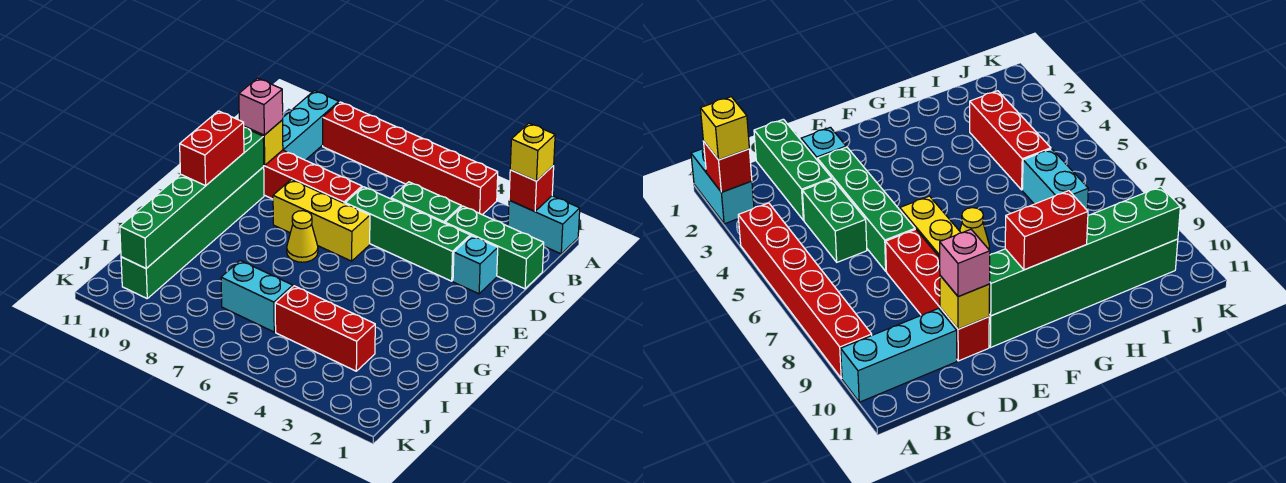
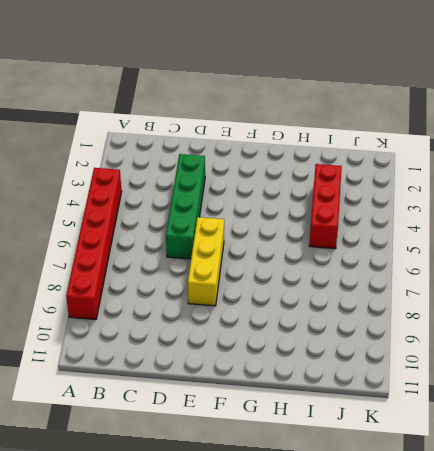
none -> cyan 1x2 brick [508,196,580,254]
none -> cyan 1x3 brick [283,91,339,160]
none -> green 1x3 brick [445,206,544,289]

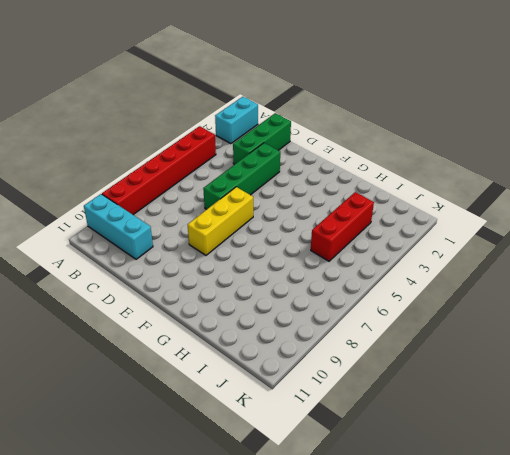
none -> green 1x2 brick [391,182,461,223]
none -> cyan 1x1 brick [453,236,498,294]
none -> red 1x4 brick [264,150,362,203]

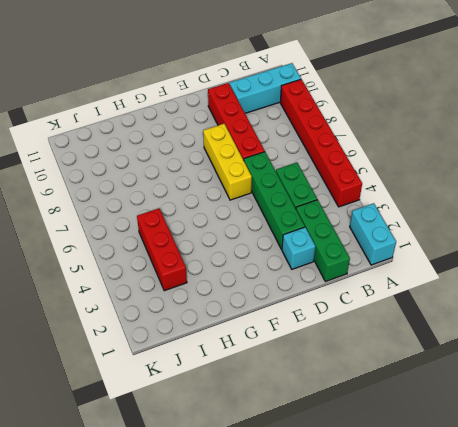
none -> green 1x6 brick [121,167,264,298]
none -> yellow 1x1 cone [287,211,318,262]
none -> cyan 1x2 brick [221,261,293,332]

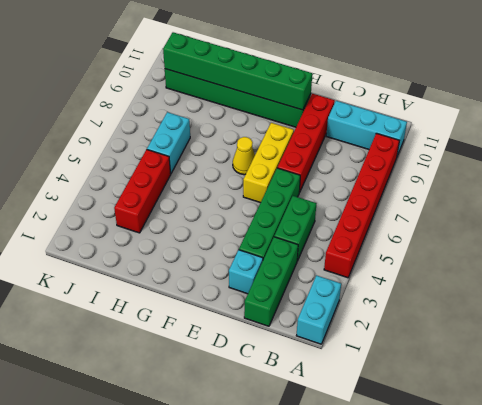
none -> red 1x1 brick [509,165,554,211]
none -> yellow 1x1 brick [244,120,283,166]
none -> yellow 1x1 brick [510,123,555,181]

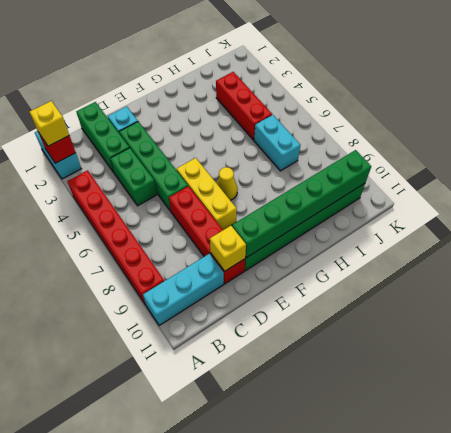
none -> pink 1x1 brick [239,78,283,135]
none -> red 1x2 brick [180,111,244,186]

